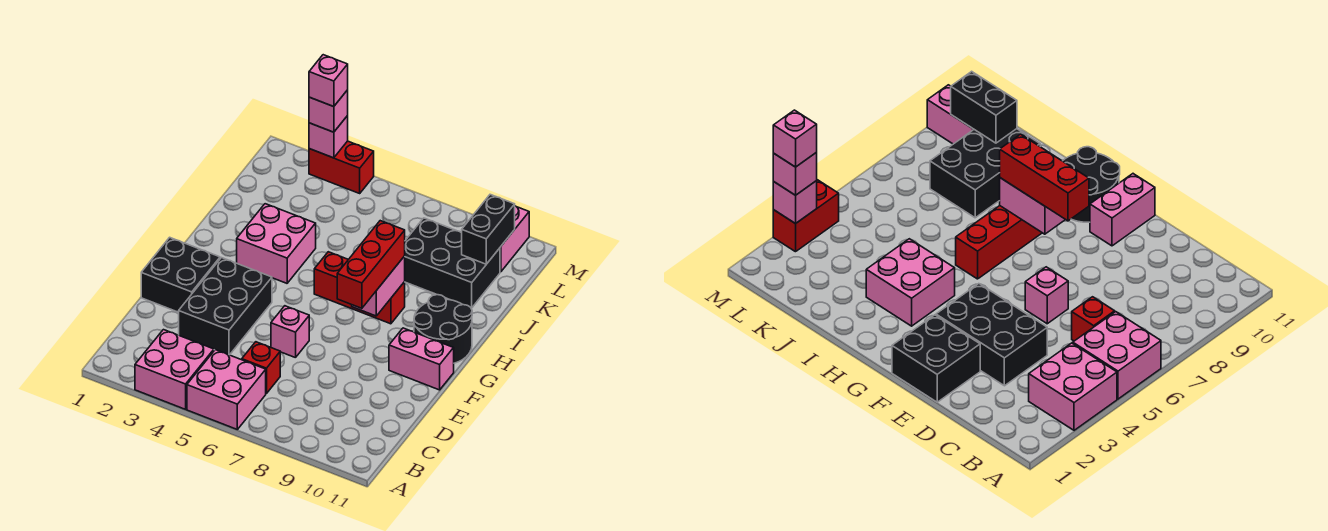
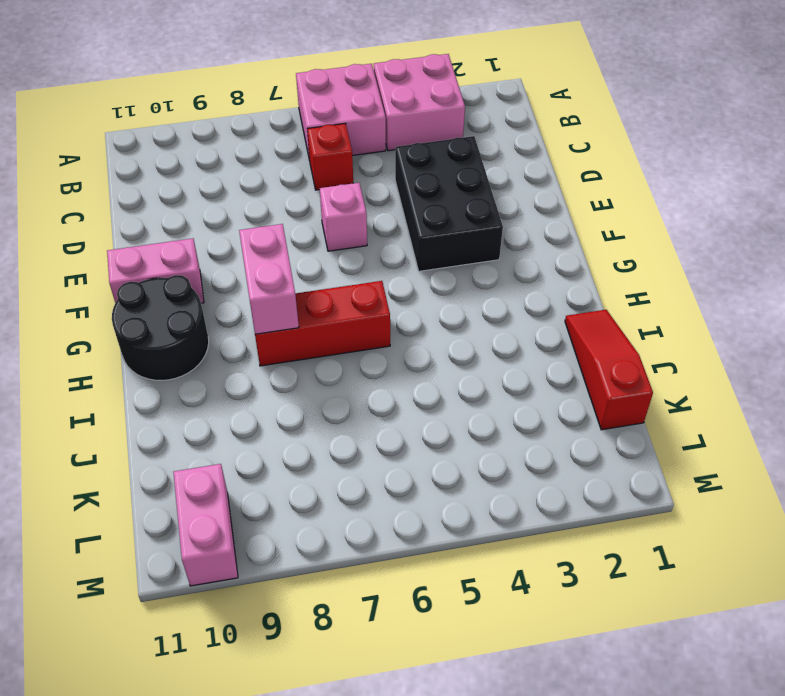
red 1x3 slope [565,310,653,430] -> none
none -> black 2x2 brick [141,237,220,312]
none -> pink 2x2 brick [237,204,316,283]
none -> black 2x3 brick [405,218,500,308]

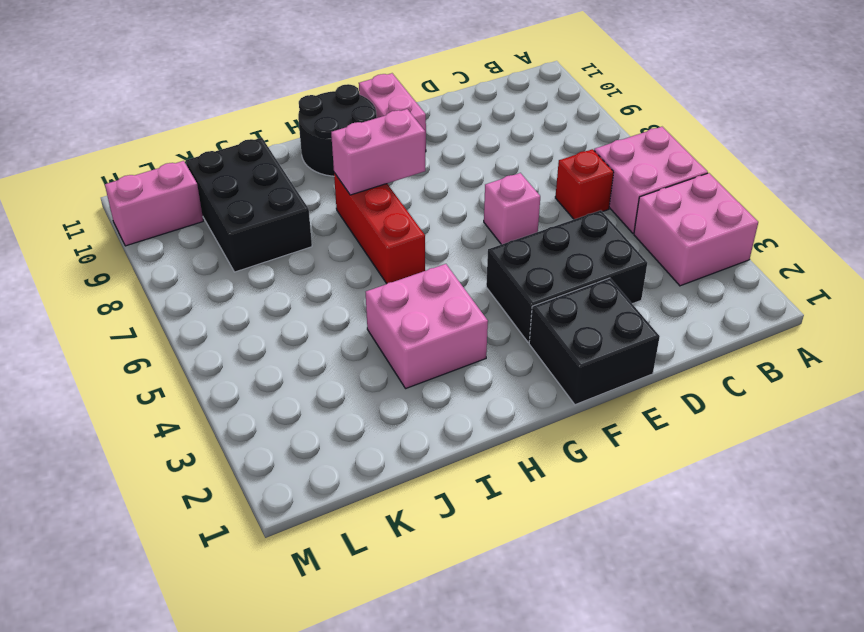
none -> red 1x2 brick [309,141,374,193]
none -> black 1x2 brick [462,195,515,264]
none -> pink 1x1 brick [309,116,348,158]

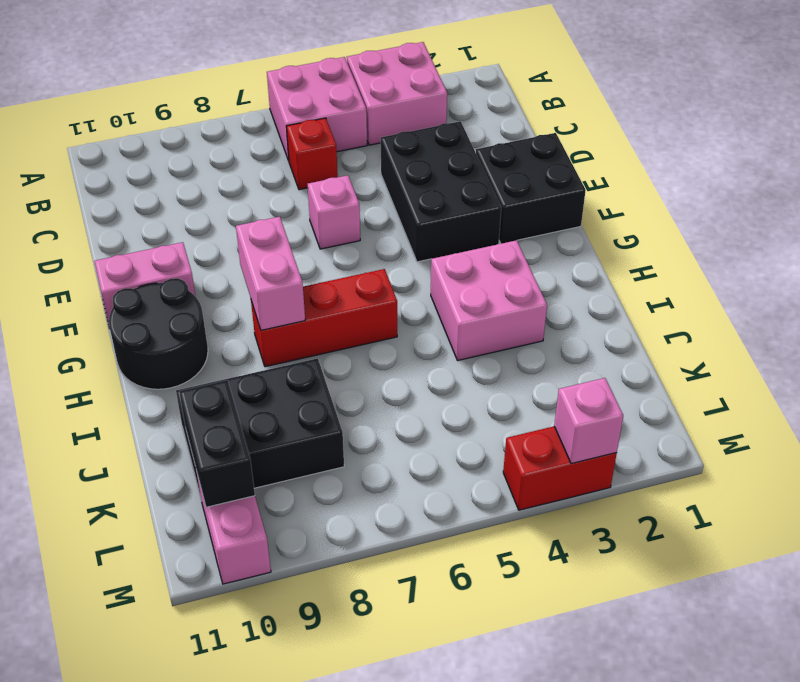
none -> red 1x3 brick [337,221,405,308]
none -> pink 1x1 brick [309,90,348,132]
none -> pink 1x1 brick [309,55,348,107]

